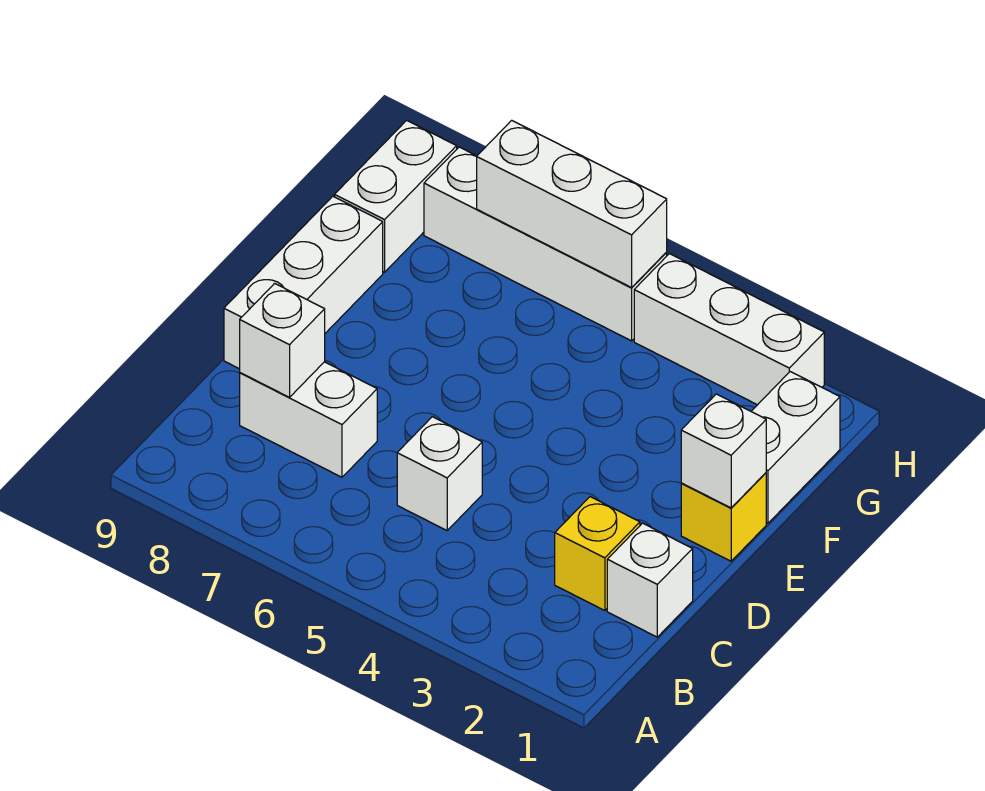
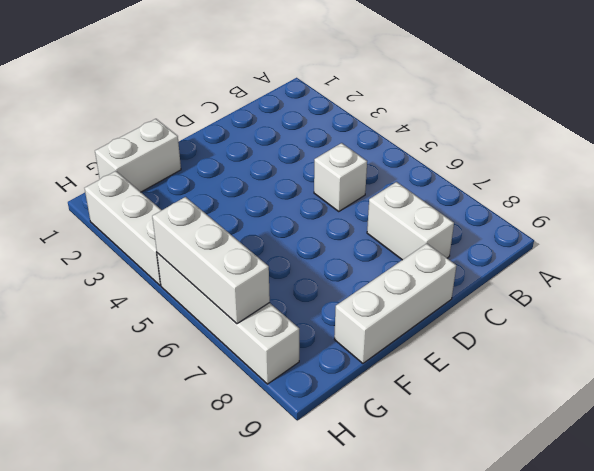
none -> white 1x1 brick [607,523,693,637]
none -> yellow 1x1 brick [555,497,640,611]
none -> yellow 1x1 brick [681,473,766,561]

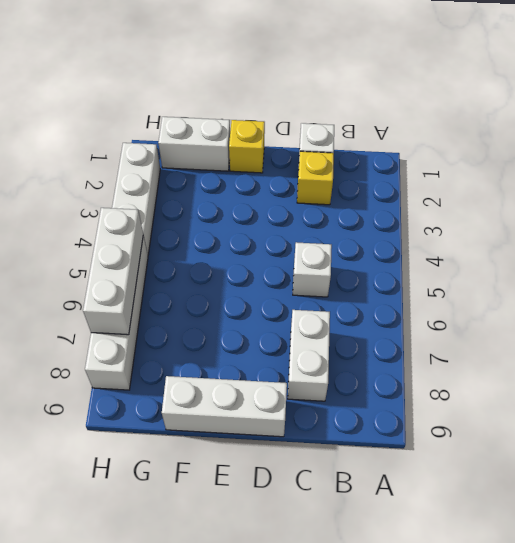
none -> white 1x2 brick [335,120,457,272]
none -> white 1x1 brick [240,283,325,397]
none -> white 1x1 brick [681,394,766,508]

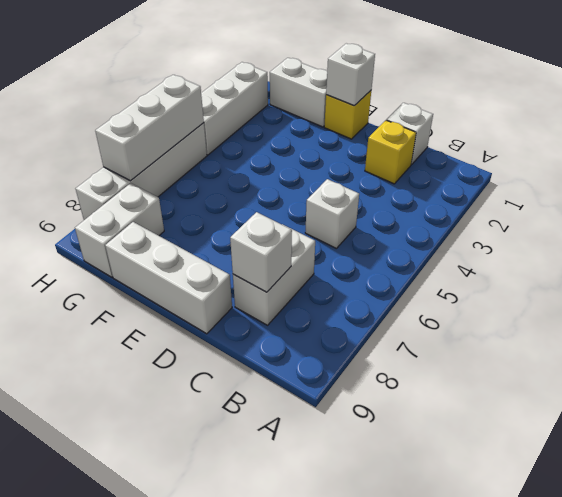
white 1x2 brick [75,183,164,277] -> white 1x2 brick turned to [335,120,457,272]

